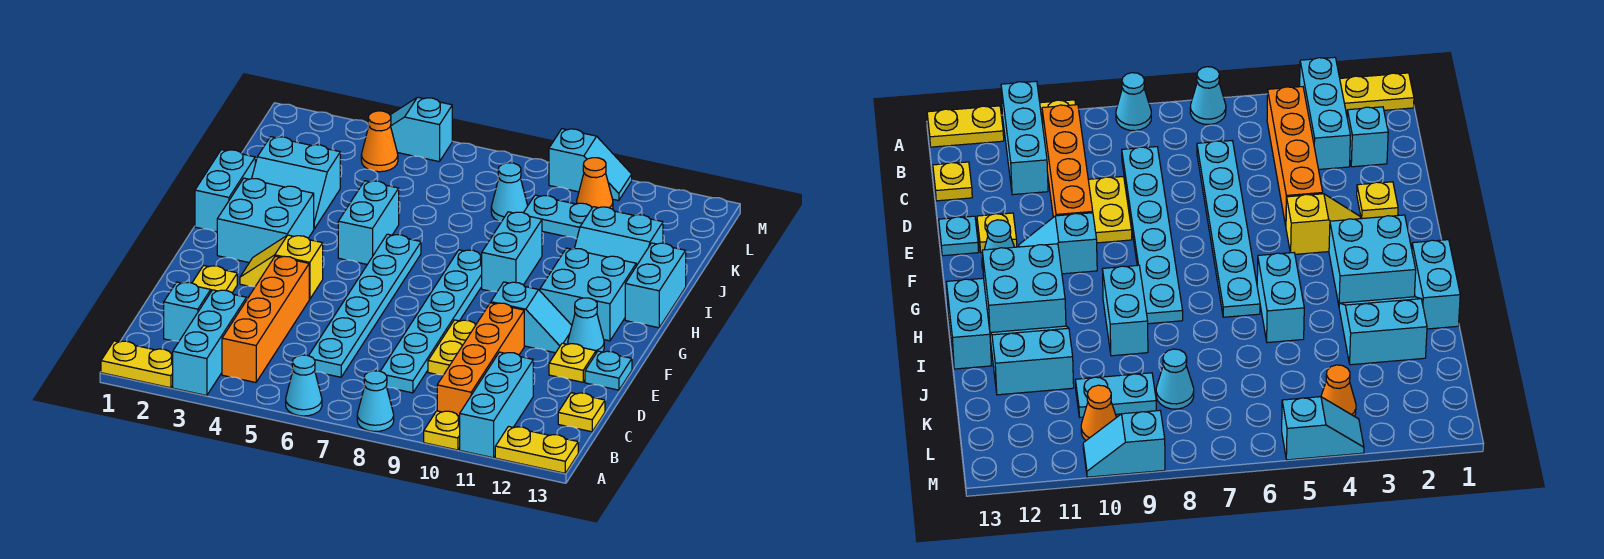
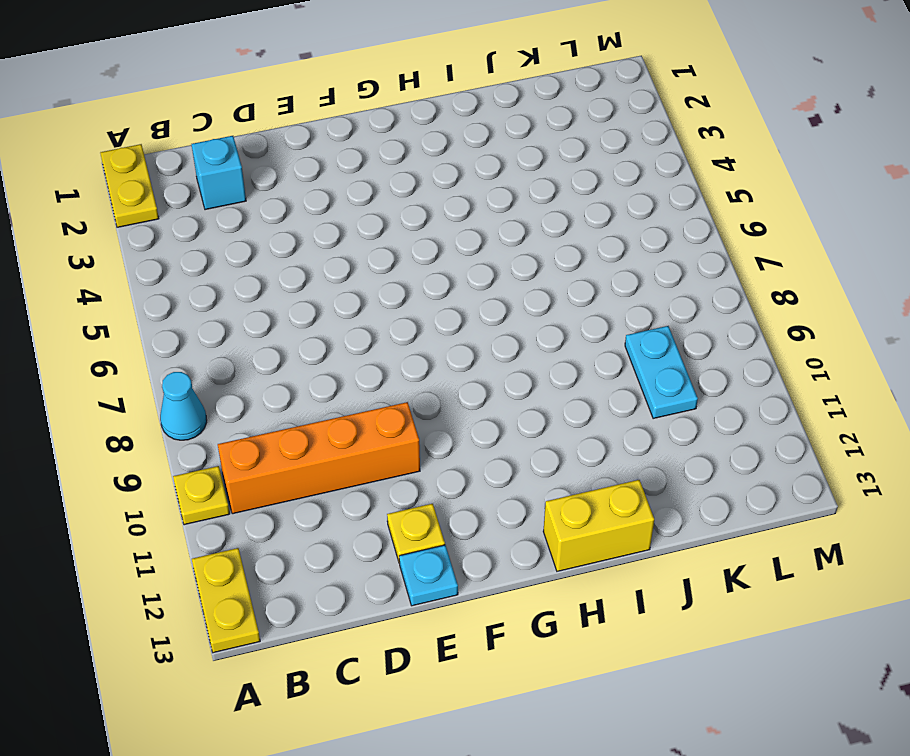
yellow 1x2 brick [543,480,654,571] -> cyan 1x2 brick [625,243,686,328]
none -> cyan 1x3 brick [173,290,247,396]
none -> cyan 1x1 cone [286,355,322,416]
none -> cyan 1x3 brick [460,352,533,458]
none -> orange 1x4 brick [222,256,309,383]

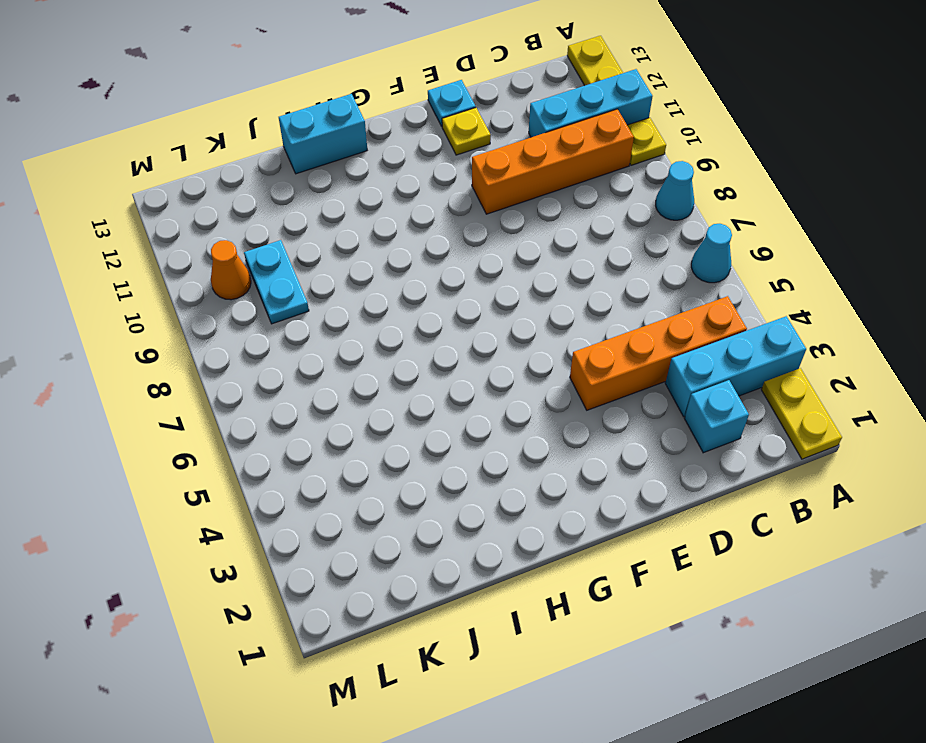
none -> cyan 1x6 plate [309,234,421,377]
none -> cyan 1x6 plate [381,250,482,393]
none -> yellow 1x1 plate [558,393,605,432]
none -> yellow 1x2 plate [428,320,476,375]

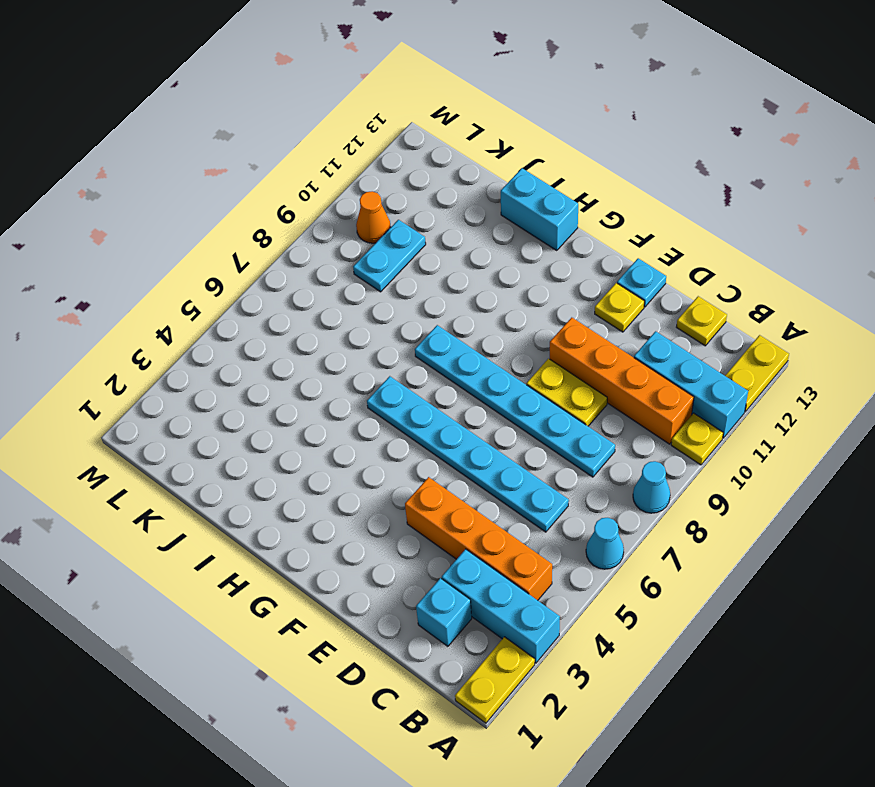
none -> yellow 1x1 plate [192,266,237,293]
none -> yellow 1x2 slope [240,235,323,299]
none -> cyan 1x2 slope [491,282,572,353]
none -> cyan 1x1 cone [568,298,604,353]

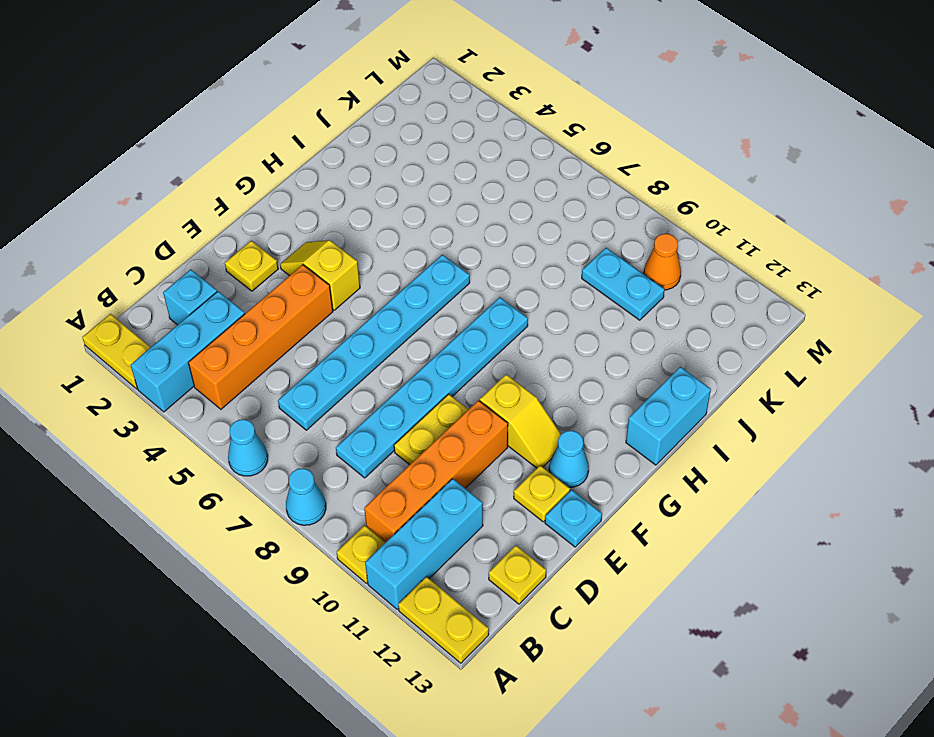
yellow 1x2 slope [480,374,561,468] -> cyan 1x2 slope [491,282,572,353]
none -> cyan 2x2 brick [217,178,314,262]
none -> cyan 2x2 brick [540,248,636,341]
none -> cyan 1x2 brick [195,150,255,232]
none -> cyan 1x2 brick [338,181,399,264]

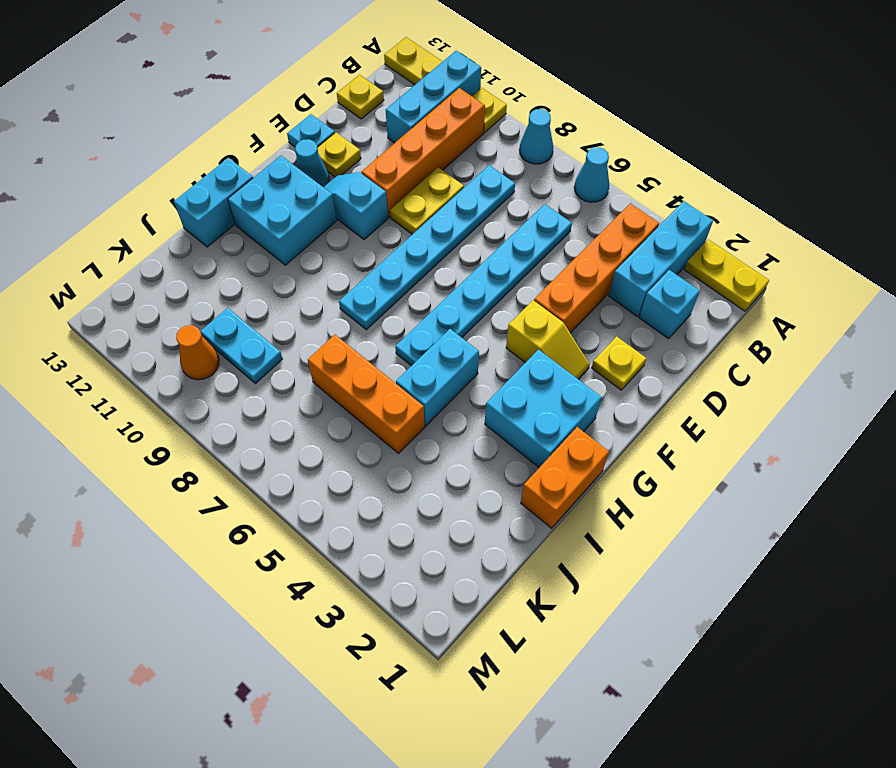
orange 1x2 brick [521,427,609,528] -> cyan 1x2 brick [195,150,255,232]
orange 1x3 brick [308,335,425,453] -> none
none -> cyan 1x2 brick [482,212,542,292]
none -> cyan 2x2 slope [252,137,340,229]
none -> cyan 2x2 slope [574,207,663,266]
none -> cyan 1x1 cone [491,163,528,222]

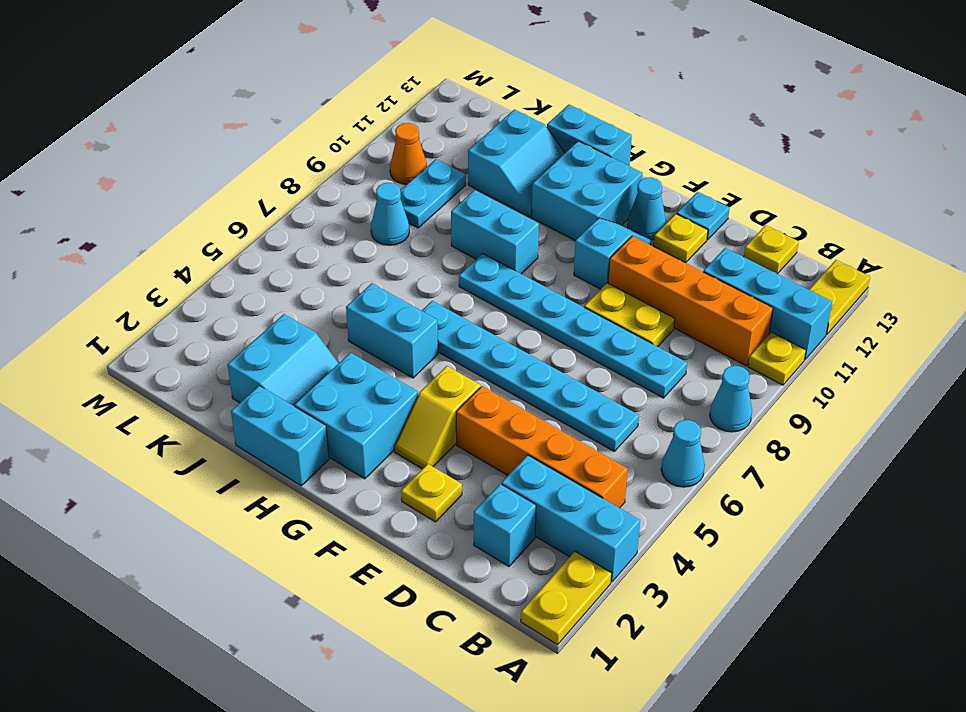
none -> orange 1x1 cone [361,111,398,172]
none -> cyan 1x2 slope [390,97,452,162]
none -> cyan 1x2 slope [549,129,632,201]

